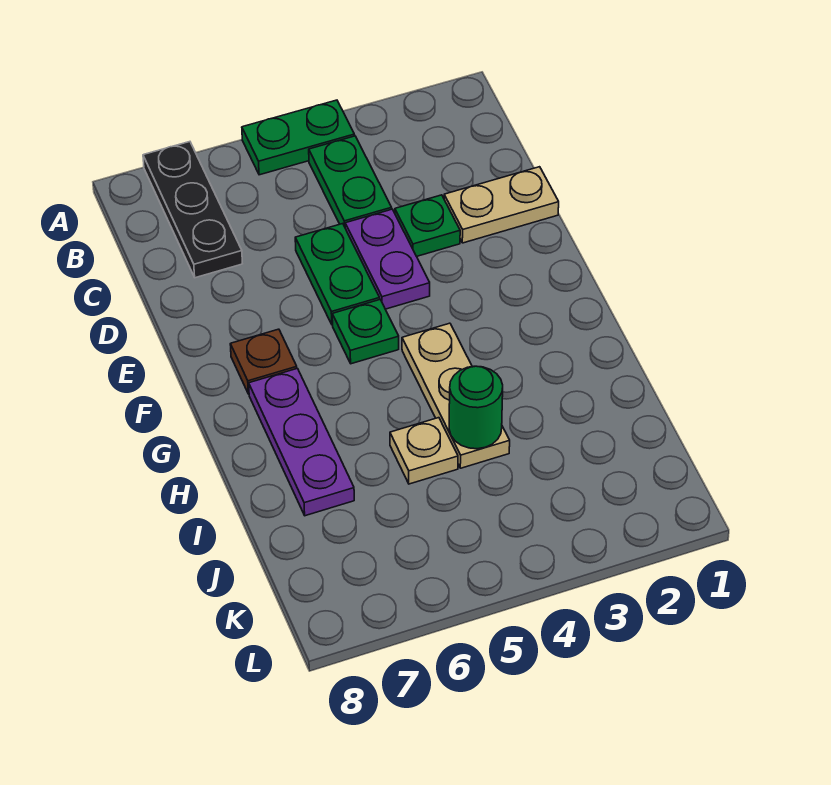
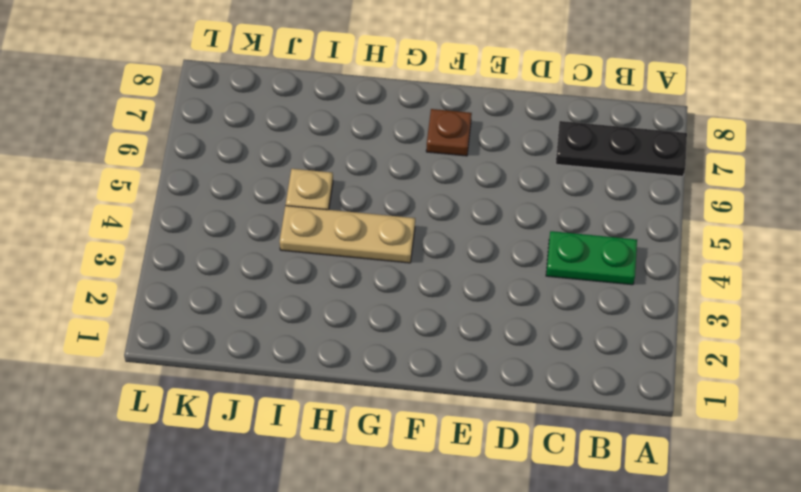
none -> green 1x2 plate [242,100,355,175]
none -> tan 1x2 plate [444,167,559,243]
none -> green 1x1 plate [395,195,460,256]

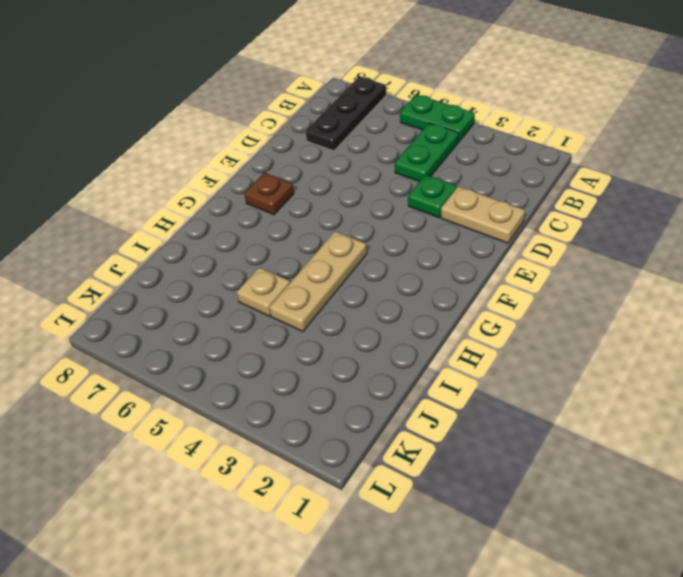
none -> purple 1x2 plate [345,209,430,309]
none -> green 1x2 plate [295,224,380,325]
none -> green 1x1 plate [332,300,399,364]

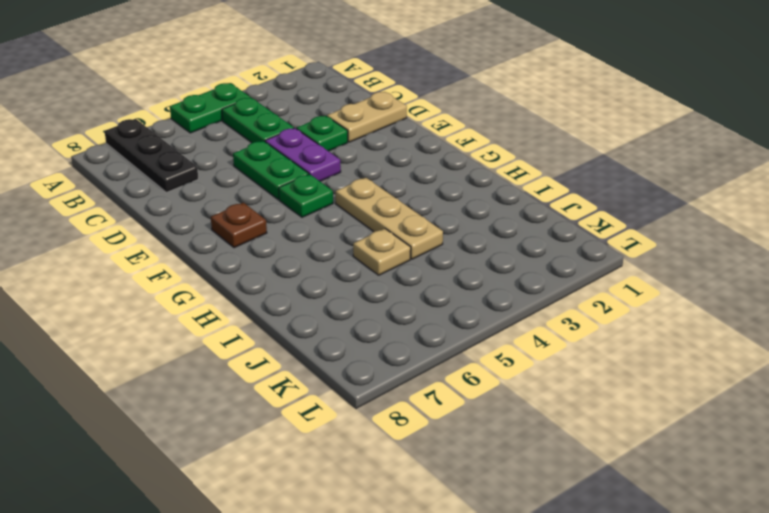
none -> purple 1x3 plate [249,368,354,516]
none -> green 1x1 round brick [449,366,503,449]

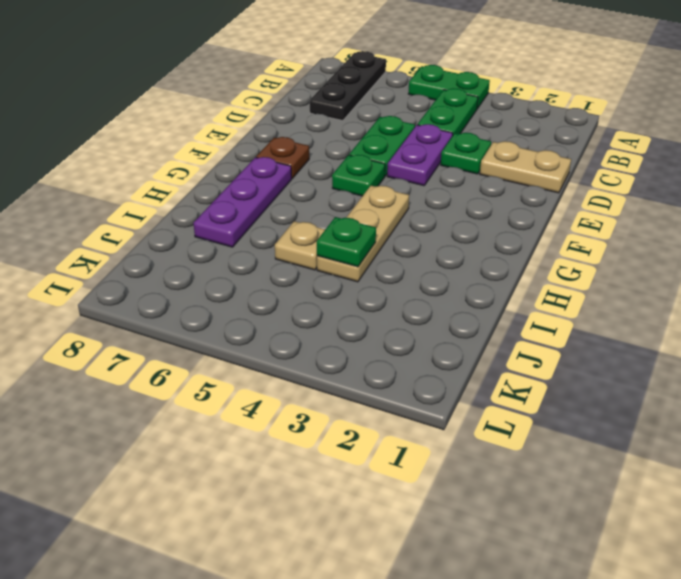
green 1x1 plate [317,217,376,267] -> green 1x1 round brick [449,366,503,449]

